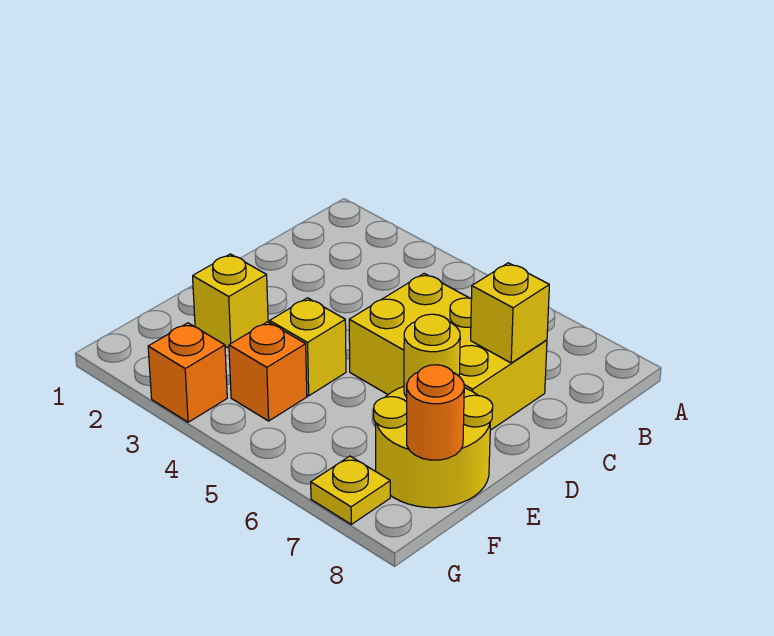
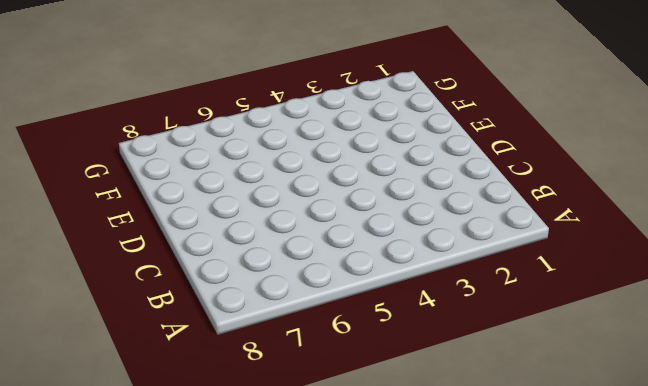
none -> yellow 2x3 brick [349,274,547,430]
none -> yellow 1x1 brick [193,254,268,348]

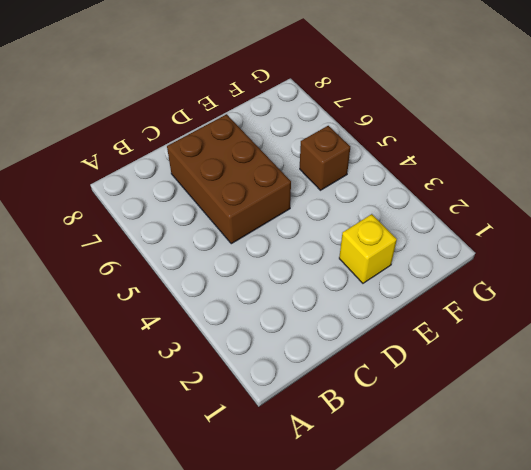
brown 2x3 brick [167,114,291,244] -> yellow 2x3 brick [349,274,547,430]
brown 1x1 brick [300,126,350,190] -> none
none -> yellow 1x1 brick [270,298,346,396]
none -> yellow 2x2 round brick [374,386,493,508]

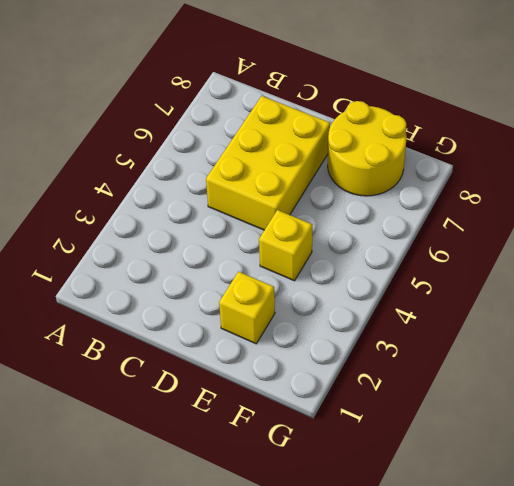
none -> orange 1x1 brick [229,322,307,421]
none -> orange 1x1 brick [148,323,227,422]

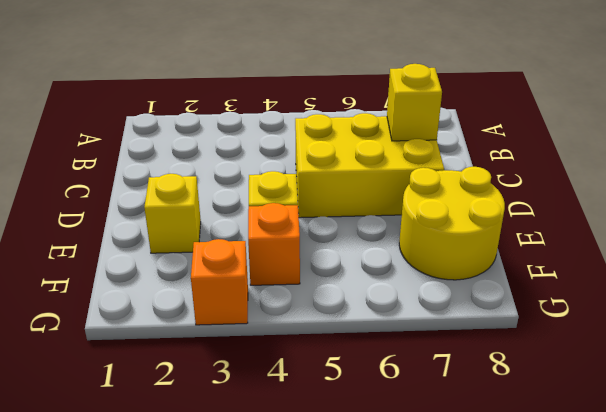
none -> yellow 1x1 plate [311,456,390,524]
none -> yellow 1x1 round brick [404,314,460,397]

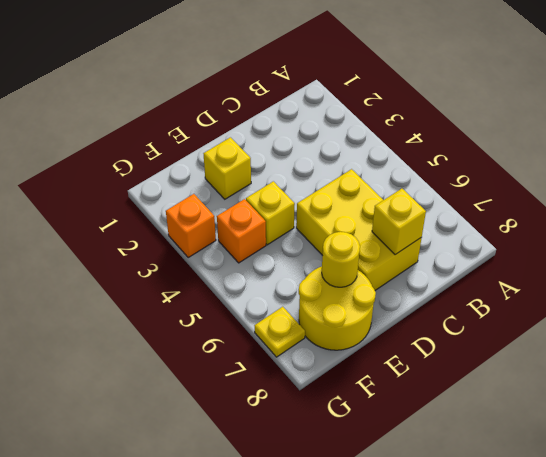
none -> orange 1x1 round brick [407,365,464,460]

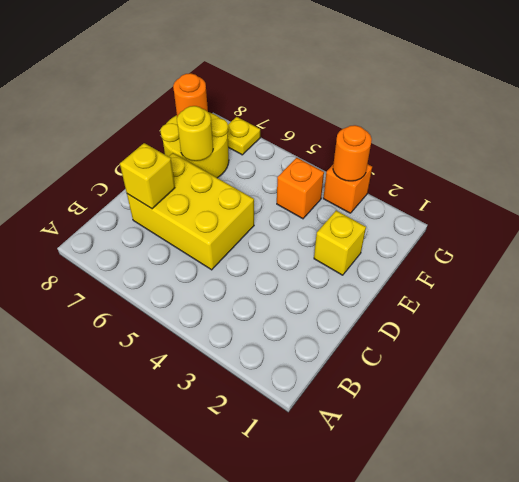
orange 1x1 round brick [333,125,372,181] -> none
none -> yellow 1x1 brick [270,298,346,396]

